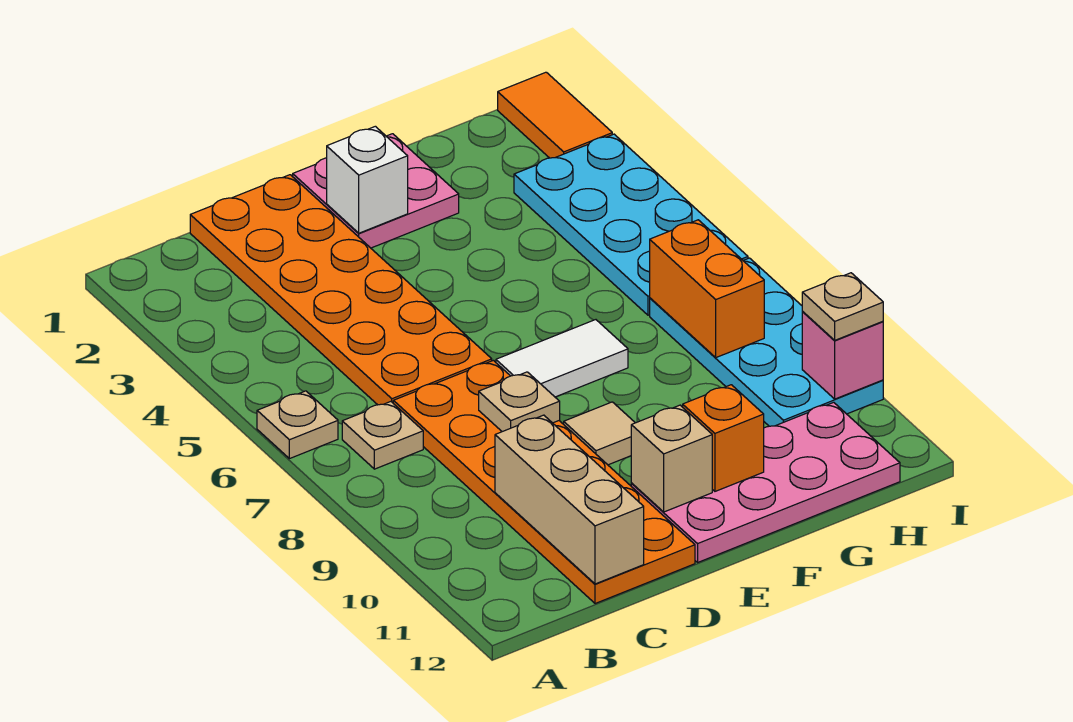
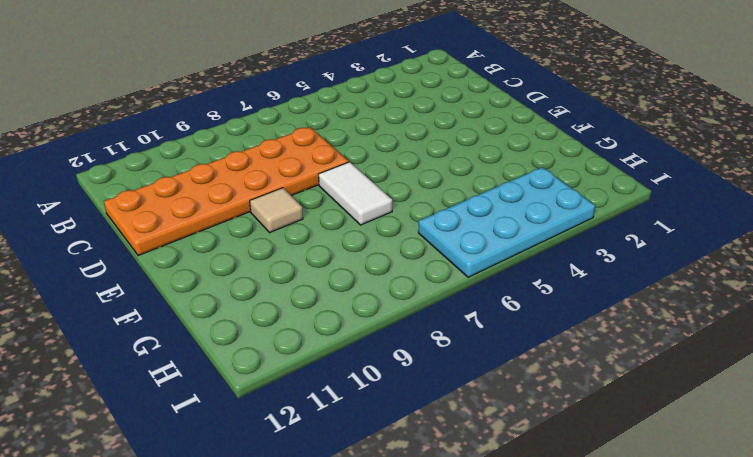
none -> tan 1x1 plate [257,391,338,459]
none -> tan 1x1 plate [342,402,423,469]
none -> orange 2x6 plate [190,175,492,405]

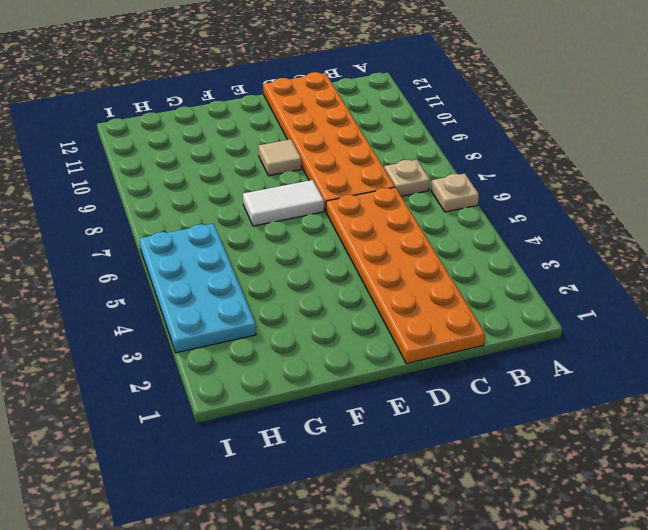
none -> pink 2x2 plate [293,134,459,248]
none -> pink 2x4 plate [631,402,900,562]
none -> cyan 2x4 plate [650,258,883,426]

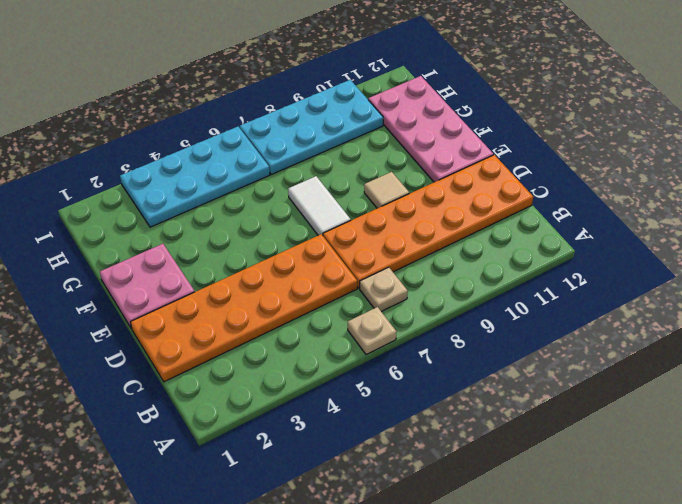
none -> orange 1x2 tile [498,72,612,158]
none -> tan 1x3 brick [495,415,644,584]
none -> tan 1x1 plate [479,372,560,432]

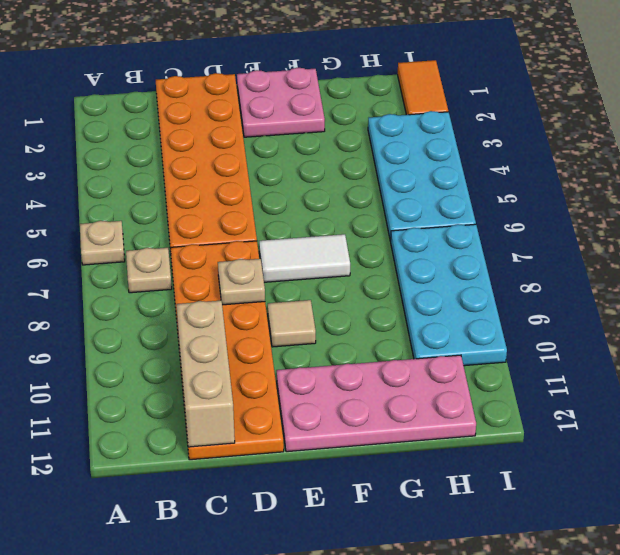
none -> white 1x1 brick [327,126,408,233]
none -> tan 1x1 brick [631,405,712,512]
none -> orange 1x1 brick [683,385,764,491]

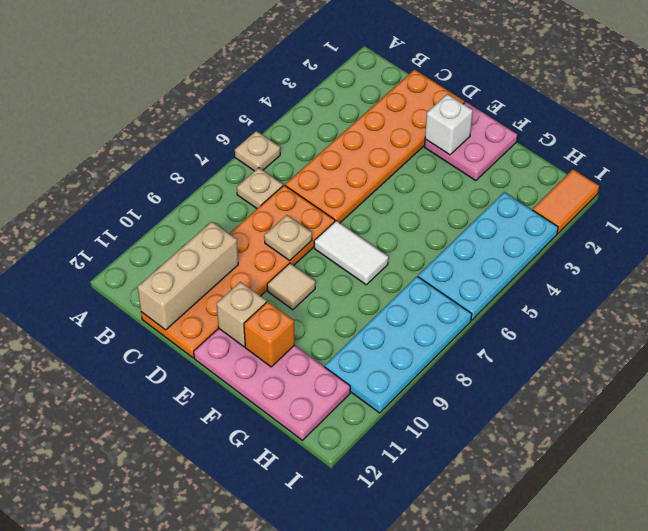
none -> orange 1x2 brick [650,220,764,357]
none -> pink 1x1 brick [802,312,883,399]
none -> tan 1x1 plate [802,273,883,340]

